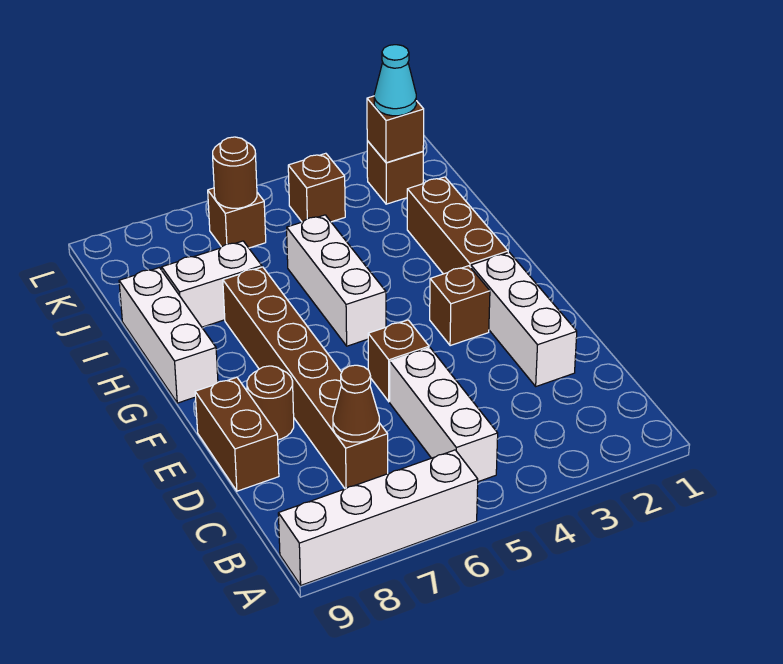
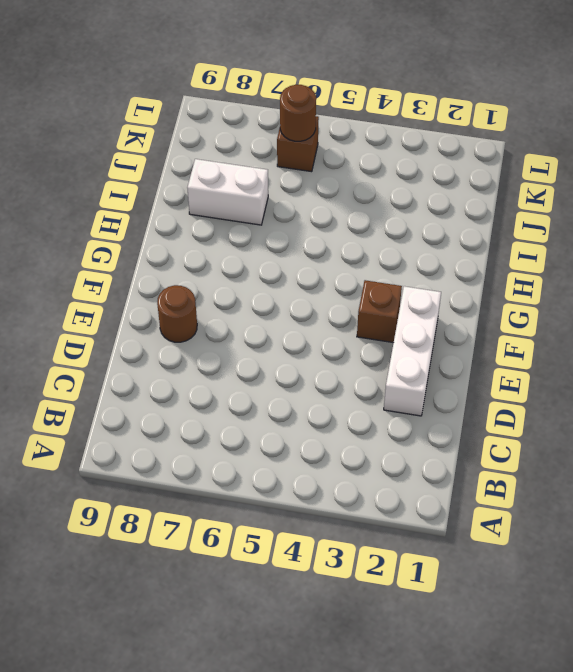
none -> white 1x4 brick [278,450,478,585]
none -> white 1x3 brick [390,348,498,482]
none -> brown 1x6 brick [223,267,388,489]

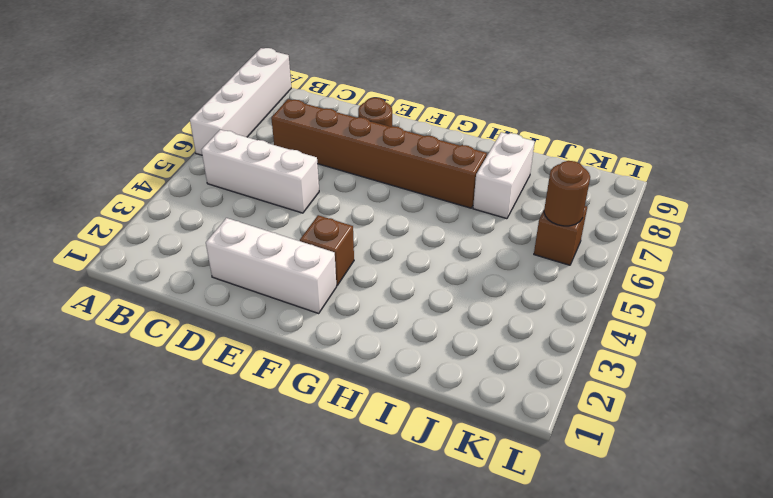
none -> brown 1x2 brick [195,377,279,491]
none -> brown 1x1 brick [368,320,429,402]
none -> brown 1x3 brick [407,177,508,274]

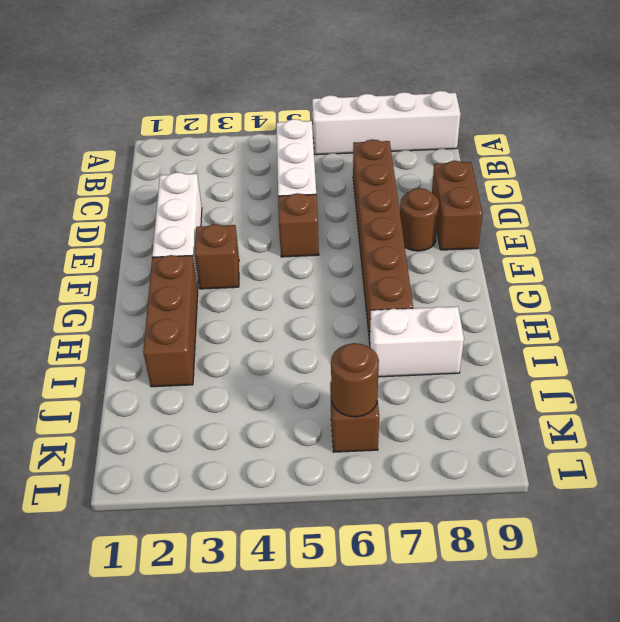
none -> white 1x3 brick [287,215,386,346]
none -> white 1x3 brick [119,268,218,403]
none -> brown 1x1 brick [367,141,423,204]

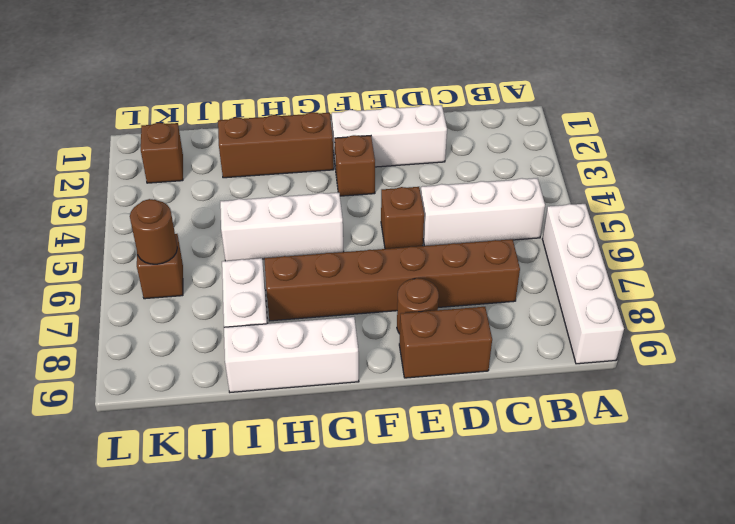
none -> brown 1x1 brick [288,153,345,222]
none -> brown 1x1 cone [333,365,379,442]
none -> brown 1x1 brick [367,96,424,163]

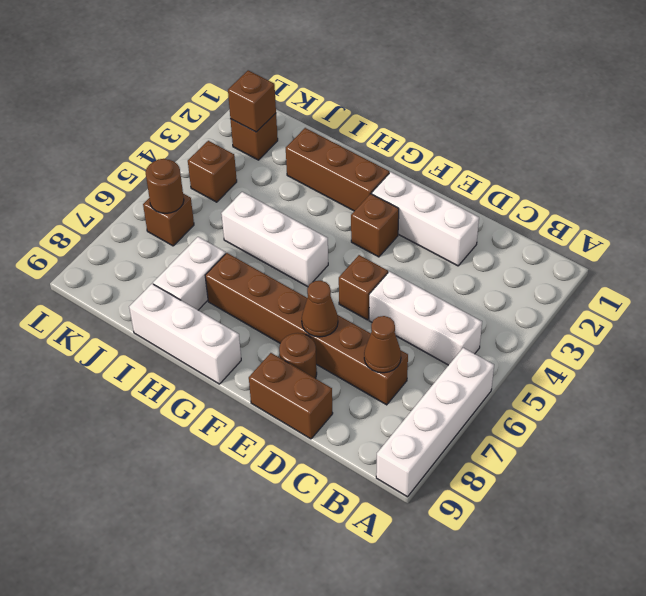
brown 1x1 cone [302,281,338,337] -> none
none -> cyan 1x1 cone [374,45,416,116]

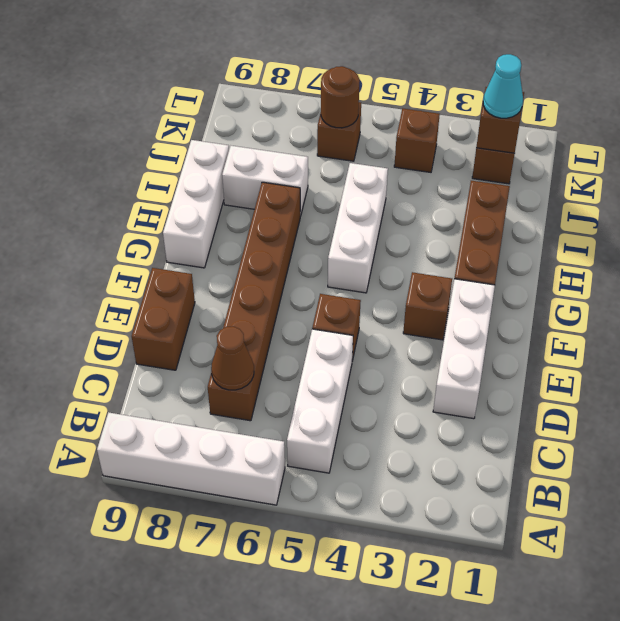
none -> brown 1x1 round brick [247,366,294,440]

